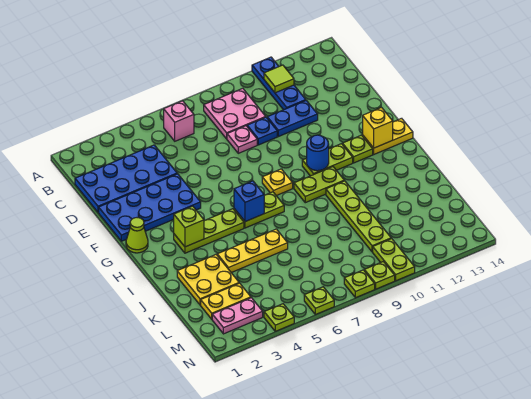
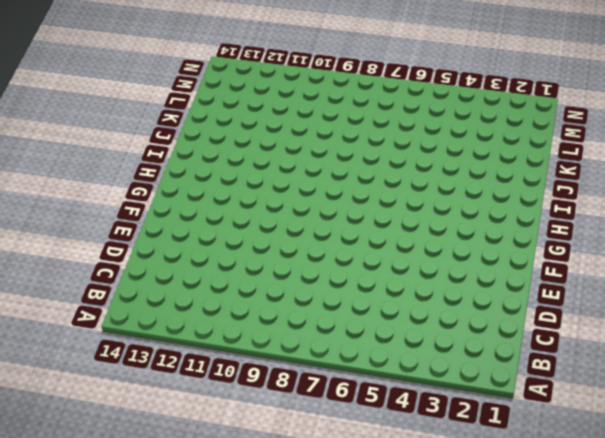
none -> blue 1x3 plate [252,57,306,110]
none -> pink 1x1 brick [164,101,194,141]
none -> pink 2x2 plate [204,88,265,139]
none -> blue 2x4 plate [75,145,177,212]

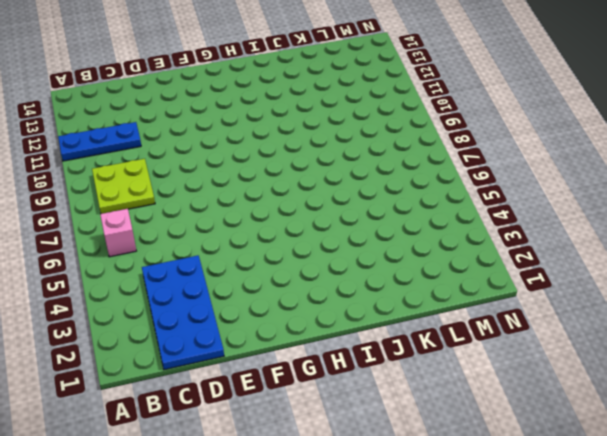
lime 2x2 plate [92,159,155,214] -> pink 2x2 plate [204,88,265,139]
none -> pink 1x1 plate [227,126,257,153]
none -> blue 1x1 plate [247,117,277,145]
none -> blue 1x2 plate [267,100,318,137]
none -> blue 2x4 plate [99,174,201,241]

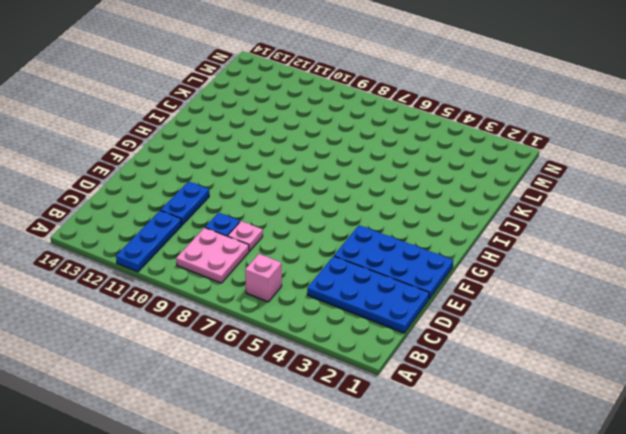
blue 1x2 plate [161,181,209,225] -> blue 1x2 plate turned to [267,100,318,137]
none -> lime 1x1 cone [126,218,148,253]
none -> yellow 1x1 plate [262,169,293,196]
none -> lime 1x2 plate [302,144,353,176]
none -> lime 1x1 plate [343,135,373,163]

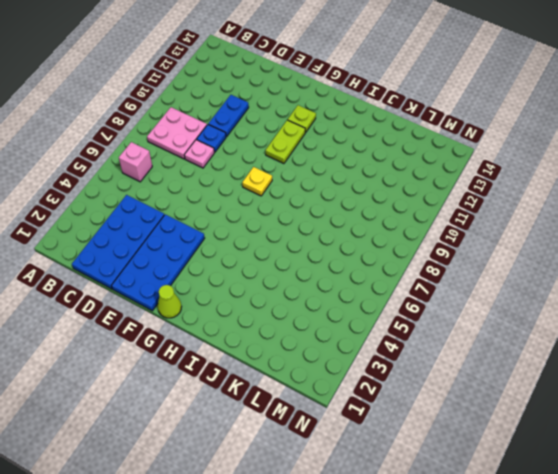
none -> blue 1x3 plate [252,57,306,110]
none -> yellow 1x2 plate [363,118,413,154]
none -> lime 1x3 plate [174,209,244,253]
none -> lime 1x2 plate [234,192,284,228]

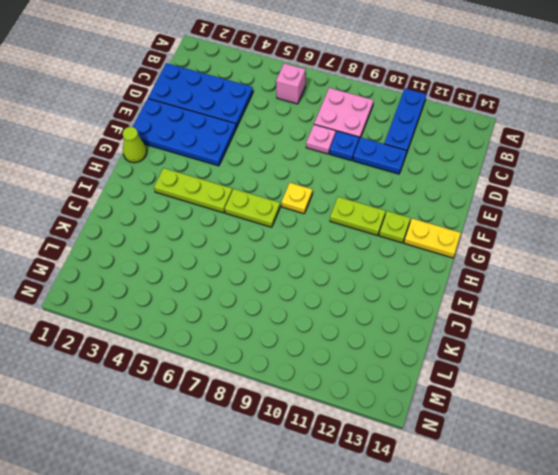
none -> lime 1x2 plate [294,167,344,203]
none -> lime 1x4 plate [326,181,391,252]
none -> yellow 2x2 plate [177,255,239,305]
none -> yellow 1x3 plate [217,229,288,273]

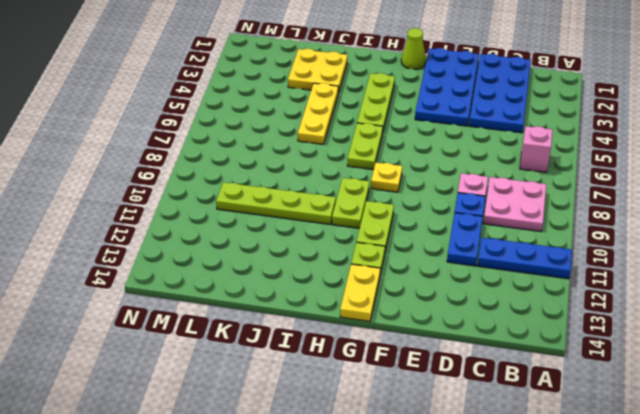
none -> yellow 1x2 plate [201,283,251,319]
none -> pink 1x2 plate [212,298,263,334]
none -> lime 1x2 plate [373,239,415,281]
none -> lime 1x1 plate [264,304,294,331]

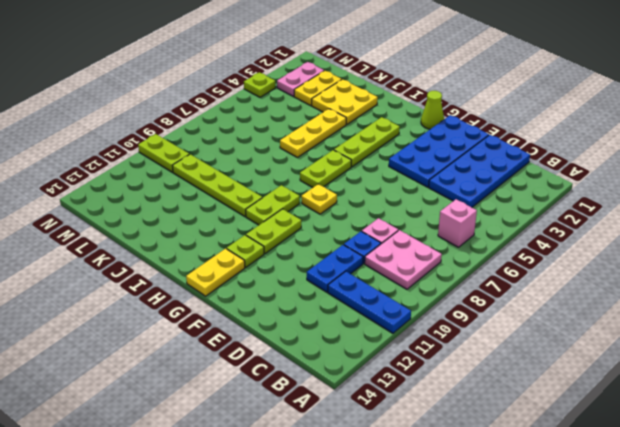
none -> lime 1x1 plate [304,287,334,315]
none -> lime 1x1 plate [344,270,375,298]
none -> lime 1x1 plate [364,262,395,289]
none -> lime 1x1 tile [264,65,294,93]

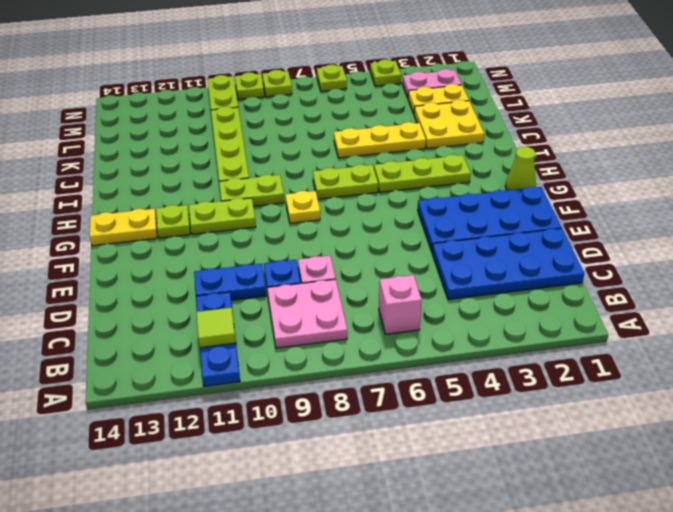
none -> blue 1x1 round brick [307,135,329,171]
none -> yellow 1x1 brick [363,108,393,148]
none -> lime 1x1 brick [174,206,204,247]
none -> blue 1x1 brick [234,181,264,222]

